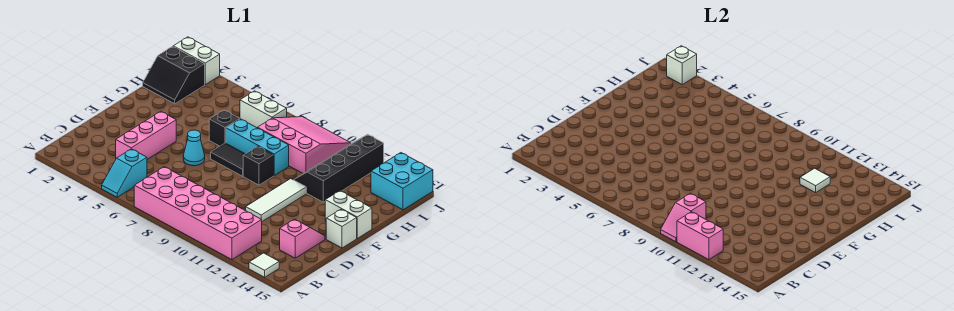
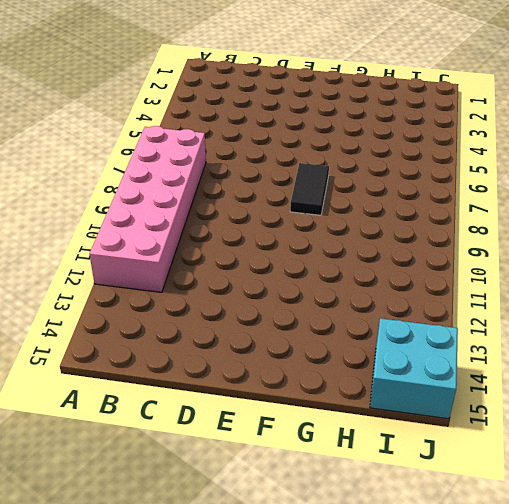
none -> cyan 1x2 slope [102,149,147,197]
none -> white 1x1 tile [249,253,279,277]
none -> pink 1x3 brick [116,111,176,159]

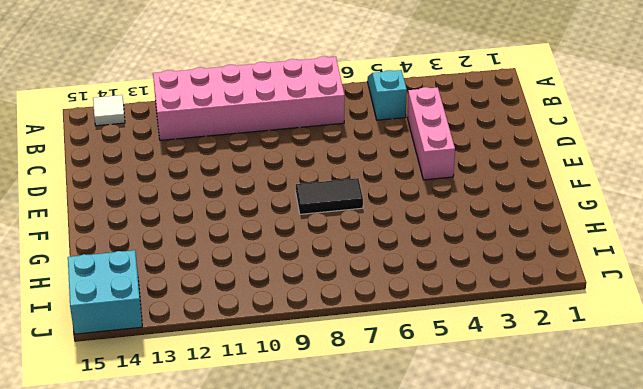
none -> pink 1x2 slope [280,219,325,258]
none -> white 1x3 tile [246,179,306,221]
none -> cyan 1x1 cone [183,130,205,166]

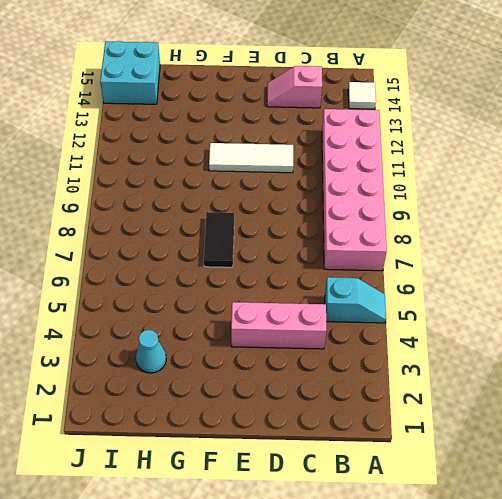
cyan 1x1 cone [136,330,166,373] -> cyan 1x1 cone moved to [183,130,205,166]
none -> white 1x1 brick [326,209,357,248]
none -> black 1x1 brick [243,146,274,185]
none -> white 1x2 brick [325,191,372,238]

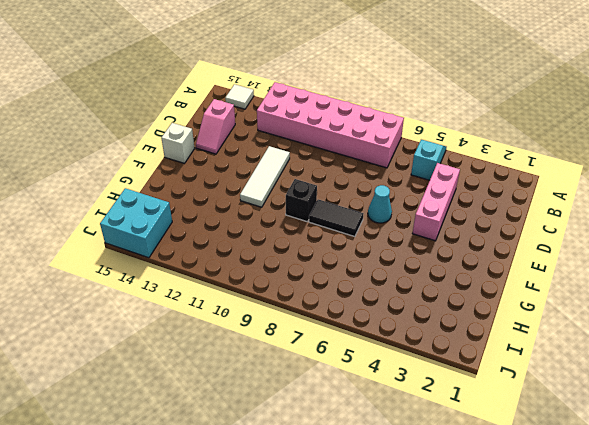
none -> white 1x2 brick [325,191,372,238]
none -> black 1x1 brick [209,110,239,146]
none -> cyan 1x3 brick [226,119,289,175]

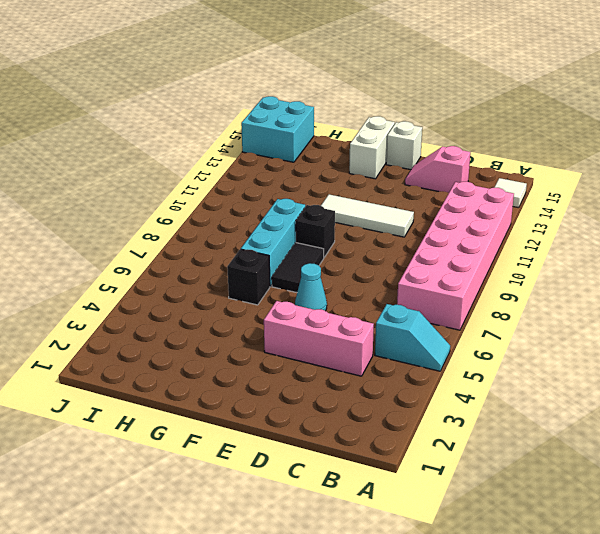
none -> black 2x4 slope [294,135,384,202]
none -> black 2x2 slope [143,46,205,104]
none -> pink 3x3 slope [258,117,351,174]

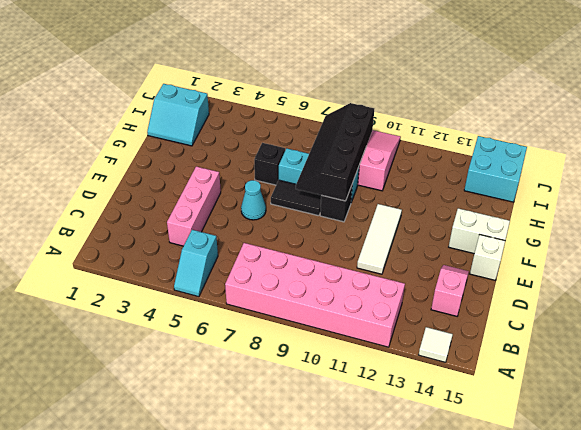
black 2x4 slope [296,103,374,201] -> black 2x4 slope moved to [294,135,384,202]
cyan 2x2 slope [147,84,209,146] -> black 2x2 slope [143,46,205,104]
none -> white 1x2 brick [240,91,287,128]
none -> white 1x2 brick [173,37,220,85]
none -> pink 1x2 slope [661,193,706,242]

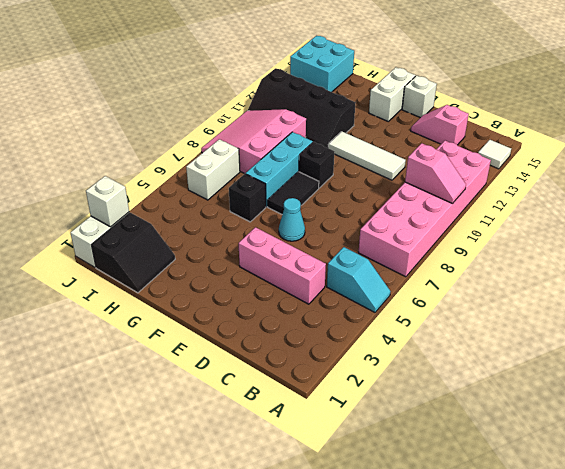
none -> pink 1x2 brick [677,212,723,260]
none -> white 1x1 tile [800,168,830,193]

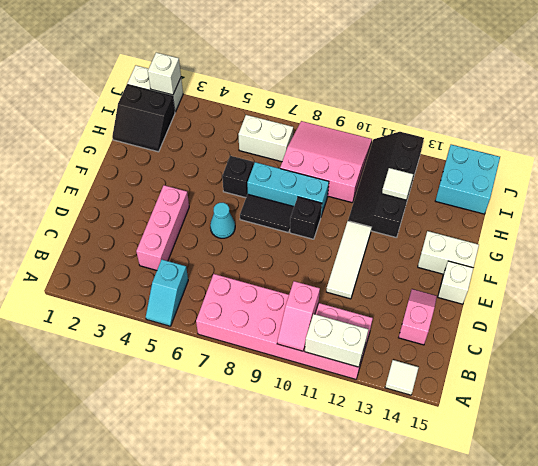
white 1x2 brick [305,314,369,367] -> pink 1x2 brick [677,212,723,260]

